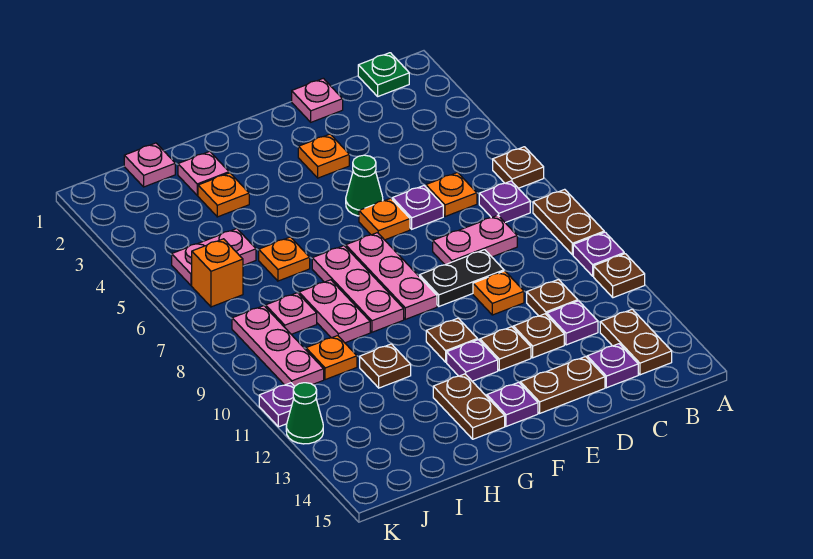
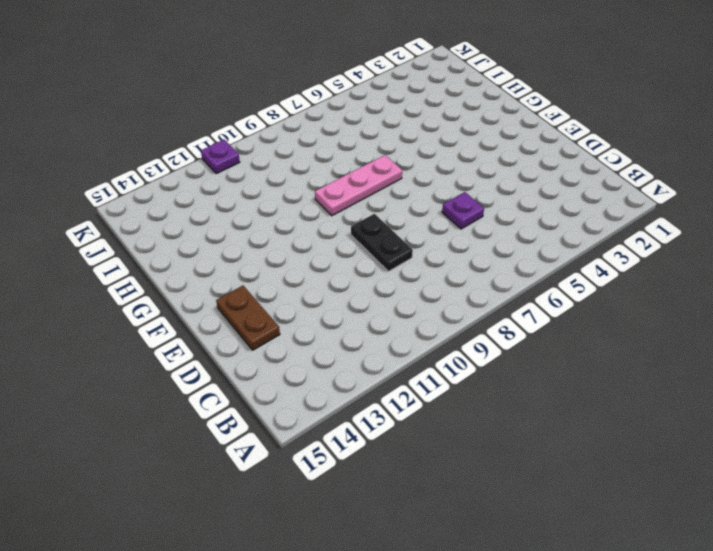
none -> brown 1x1 plate [493,147,544,188]
none -> brown 1x2 plate [533,189,604,255]
none -> purple 1x1 plate [573,232,624,276]
none -> brown 1x1 plate [594,254,645,298]

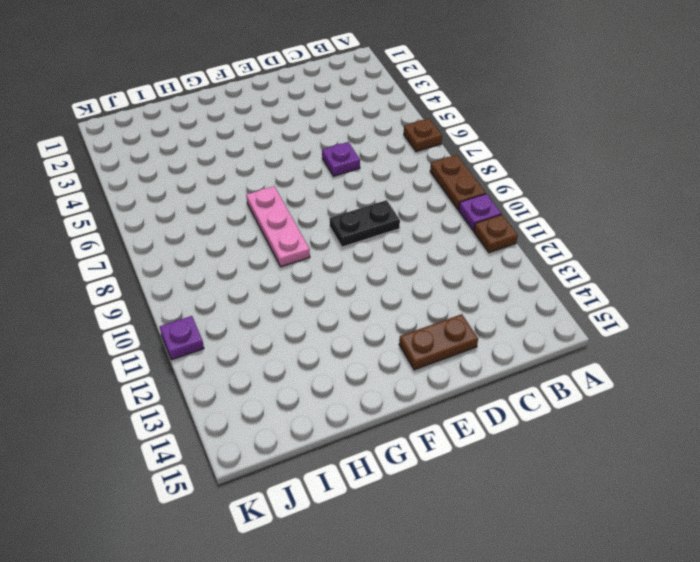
none -> green 1x1 plate [358,53,409,96]
none -> purple 1x1 plate [479,181,530,223]
none -> brown 1x2 plate [600,309,672,375]
none -> orange 1x1 plate [426,173,477,217]

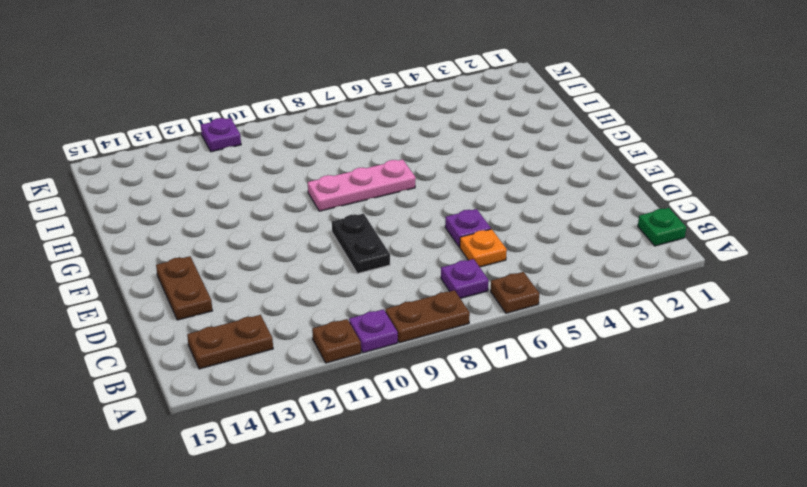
none -> pink 1x2 plate [433,215,517,265]
none -> brown 1x1 plate [527,280,578,316]
none -> purple 1x1 plate [547,301,598,345]
none -> purple 1x1 plate [587,344,638,388]

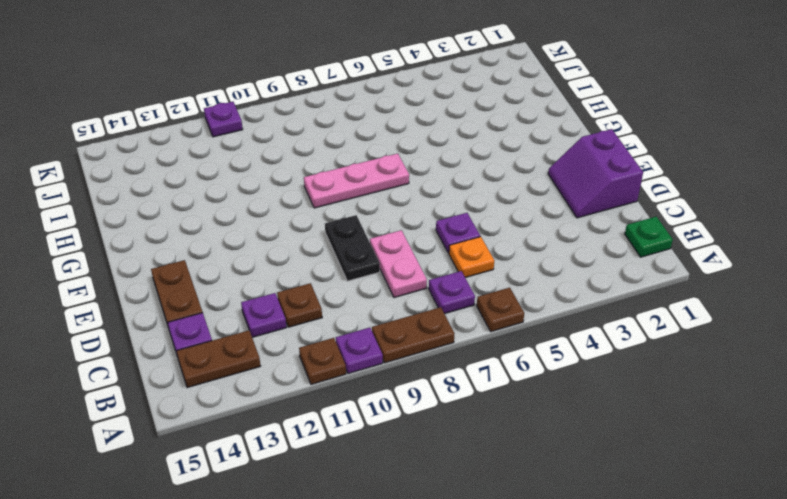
purple 2x2 slope [548,129,643,218] -> pink 1x1 plate [292,78,343,122]
none -> orange 1x1 plate [473,271,524,315]
none -> brown 1x1 plate [513,314,564,358]
none -> orange 1x1 plate [298,134,349,178]
none -> green 1x1 cone [346,155,383,216]

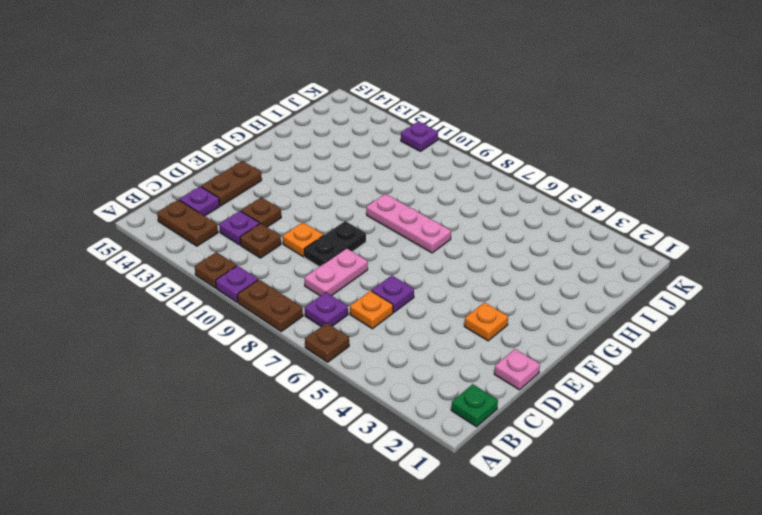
none -> green 1x1 cone [346,155,383,216]
none -> orange 1x1 plate [359,198,410,240]
none -> brown 1x1 plate [480,327,531,371]
none -> pink 1x3 plate [346,233,437,319]

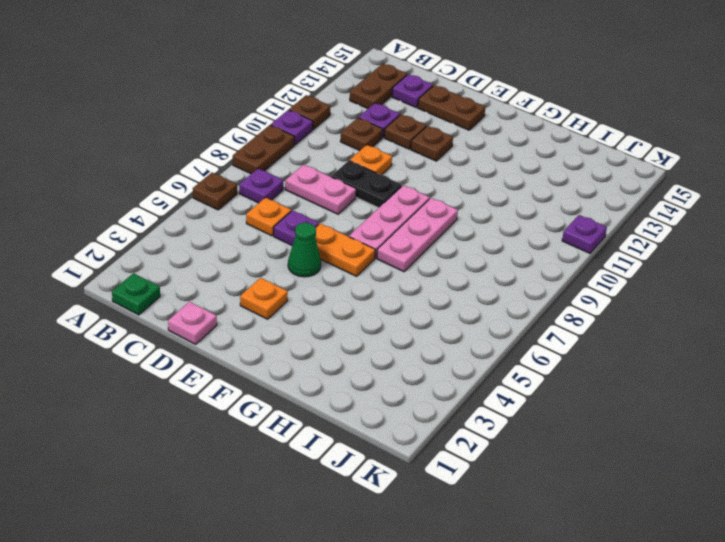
orange 1x2 plate [315,223,375,276] -> orange 1x1 plate [359,198,410,240]
none -> brown 1x1 plate [426,318,477,362]
none -> purple 1x1 plate [447,340,498,381]
none -> purple 1x1 plate [487,382,538,426]
none -> brown 1x2 plate [433,374,505,439]

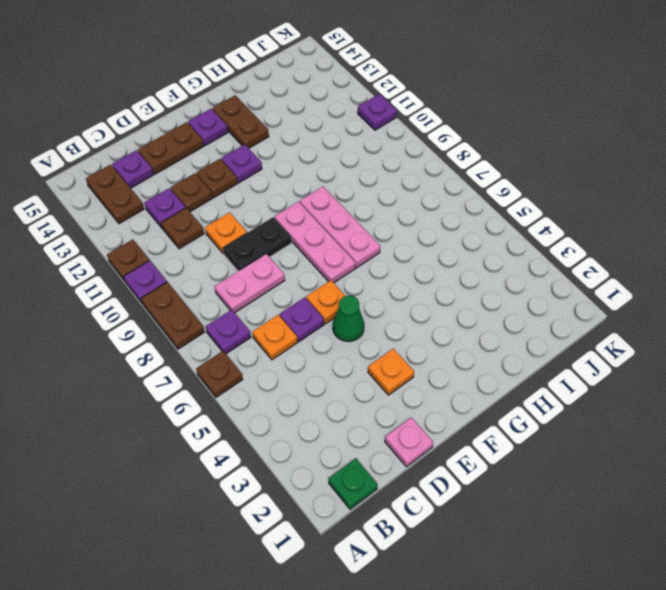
none -> brown 1x1 plate [426,318,477,362]
none -> pink 1x1 plate [178,151,229,195]
none -> orange 1x1 plate [198,173,249,217]
none -> orange 1x1 plate [259,237,310,281]

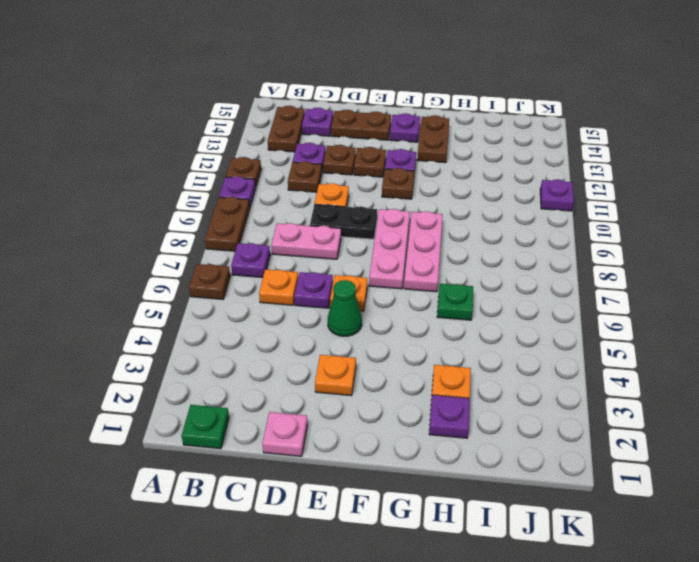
purple 1x1 plate [429,395,470,438] -> pink 1x1 plate [178,151,229,195]
green 1x1 plate [437,284,473,320] -> orange 1x1 plate [259,237,310,281]
none -> pink 1x2 plate [299,280,370,343]
none -> brown 1x1 plate [360,344,411,388]
none -> pink 1x1 plate [124,143,175,187]
none -> pink 1x2 plate [172,229,256,285]

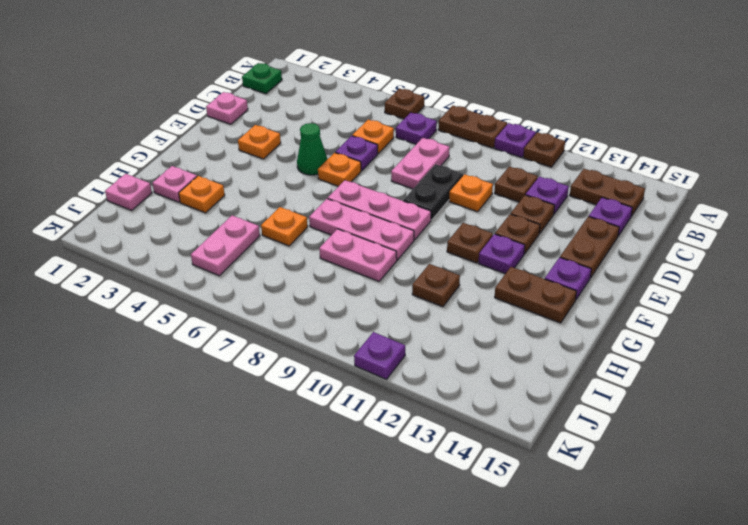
none -> pink 1x1 plate [266,293,317,334]
none -> orange 1x1 plate [306,336,357,380]
none -> orange 1x1 brick [192,239,243,307]
none -> pink 1x3 plate [232,306,324,386]

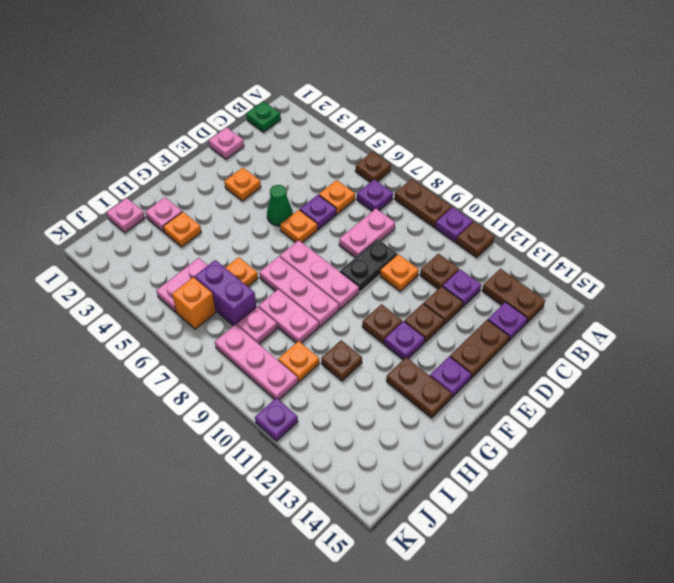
purple 1x2 brick [195,260,256,326] -> none
none -> green 1x1 cone [286,383,323,444]

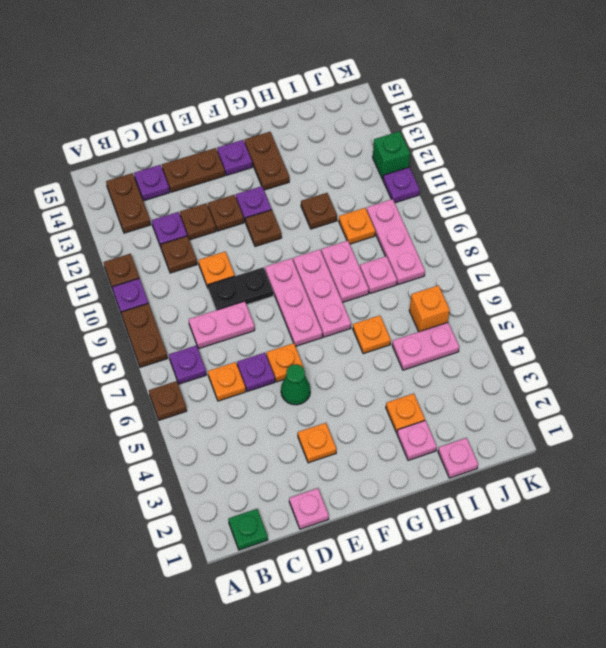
green 1x1 brick [373,131,410,179] -> green 1x1 cone [286,383,323,444]

